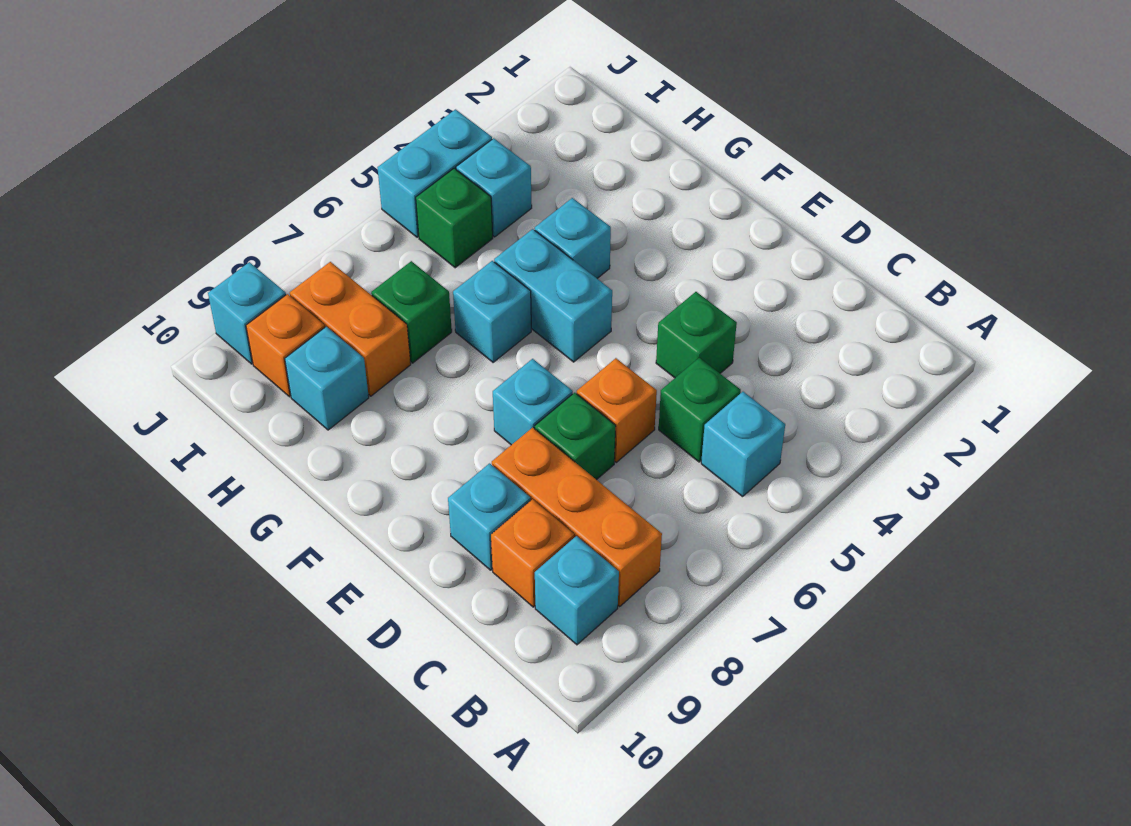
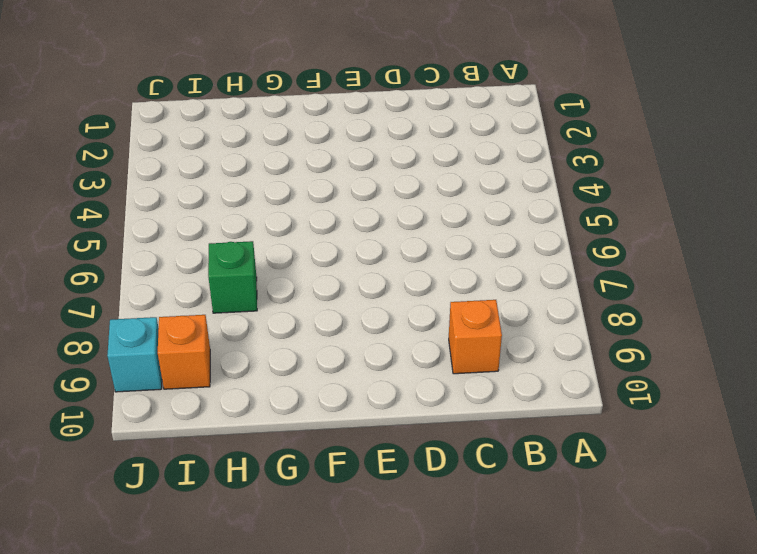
none -> cyan 1x1 brick [701,392,785,497]
none -> orange 1x3 brick [492,427,662,606]
none -> cyan 1x1 brick [535,536,619,645]

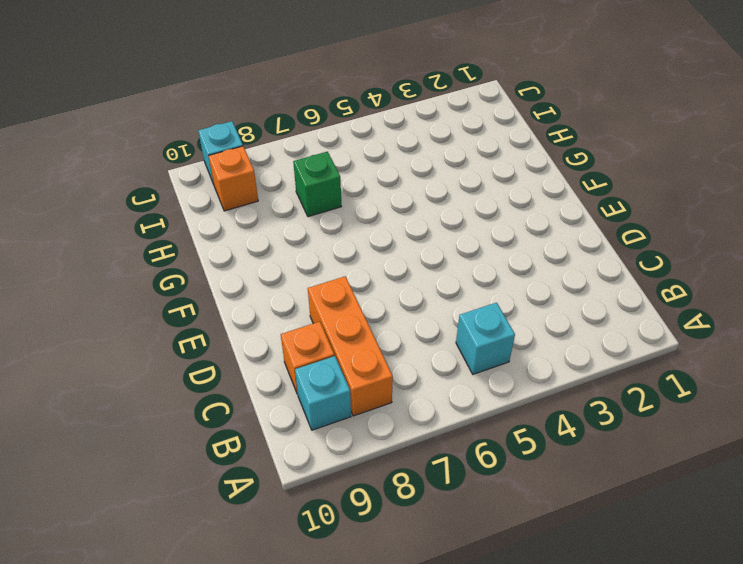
none -> green 1x1 brick [659,358,741,462]
none -> green 1x1 brick [656,292,737,378]
none -> orange 1x1 brick [577,358,657,462]

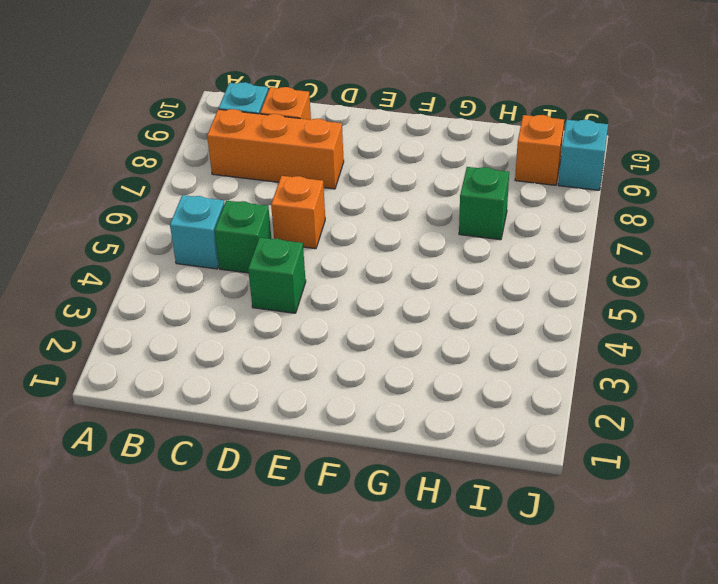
none -> green 1x1 brick [535,393,616,480]
none -> cyan 1x1 brick [448,463,531,570]
none -> cyan 1x1 brick [493,359,573,445]

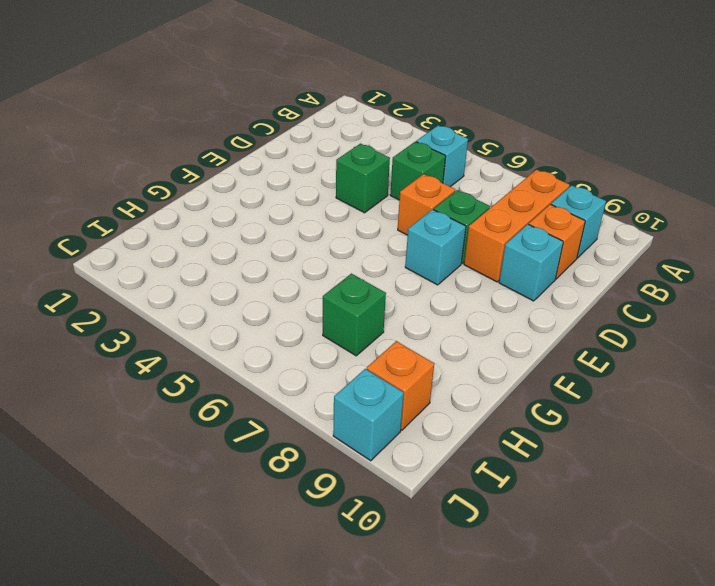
none -> cyan 1x2 brick [494,229,612,362]
none -> cyan 1x1 brick [535,198,611,278]
none -> cyan 1x1 brick [453,261,531,363]

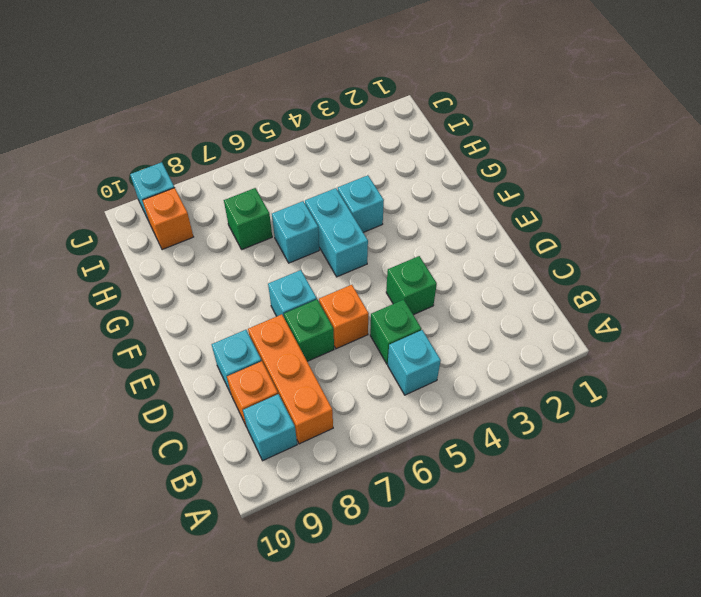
none -> orange 1x2 brick [290,262,411,396]
none -> cyan 1x1 brick [285,327,369,430]
none -> cyan 1x1 brick [456,138,532,237]

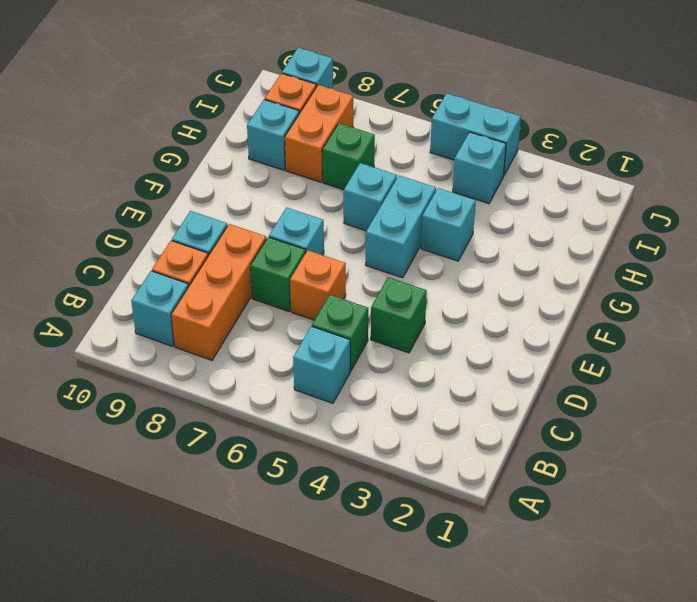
none -> green 1x1 brick [416,168,493,268]

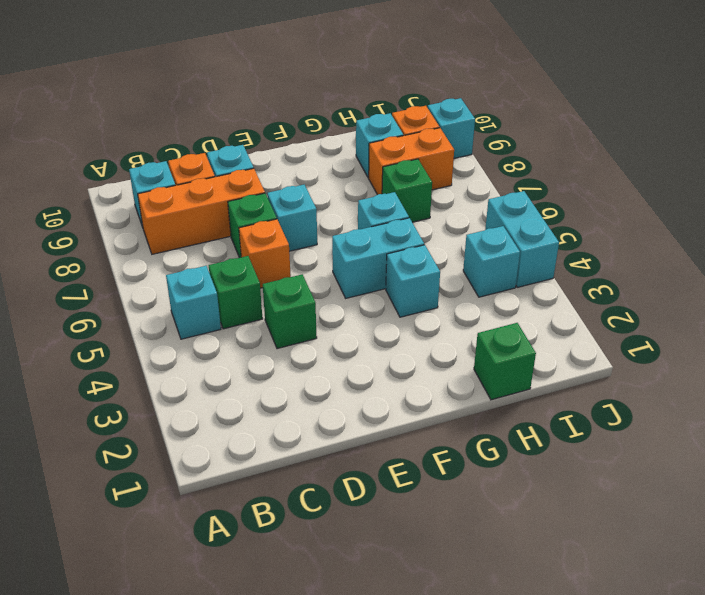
green 1x1 brick [474,323,536,400] -> green 1x1 brick moved to [416,168,493,268]

